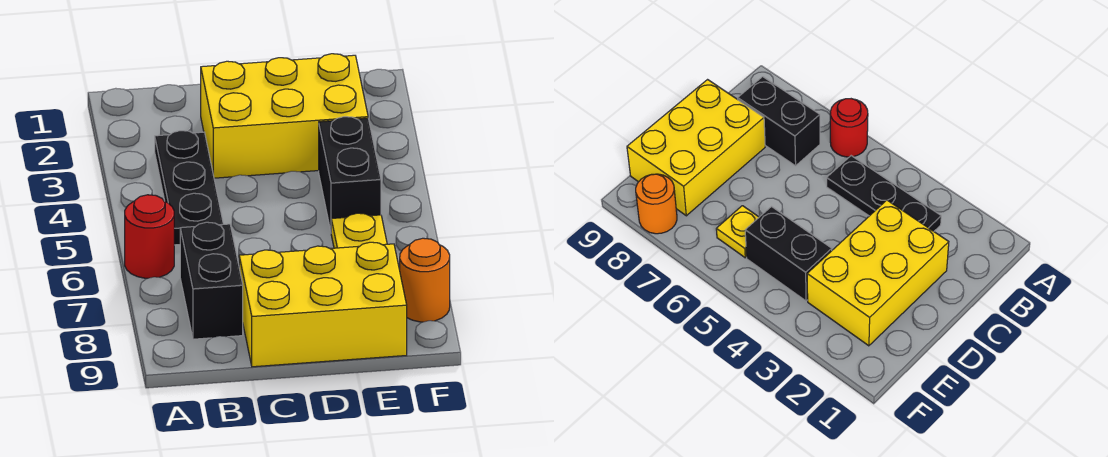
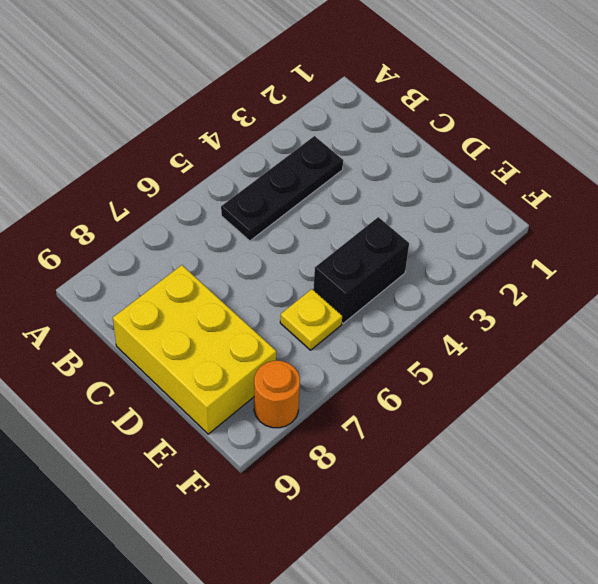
none -> red 1x1 round brick [125,195,174,278]
none -> black 1x2 brick [180,222,243,339]

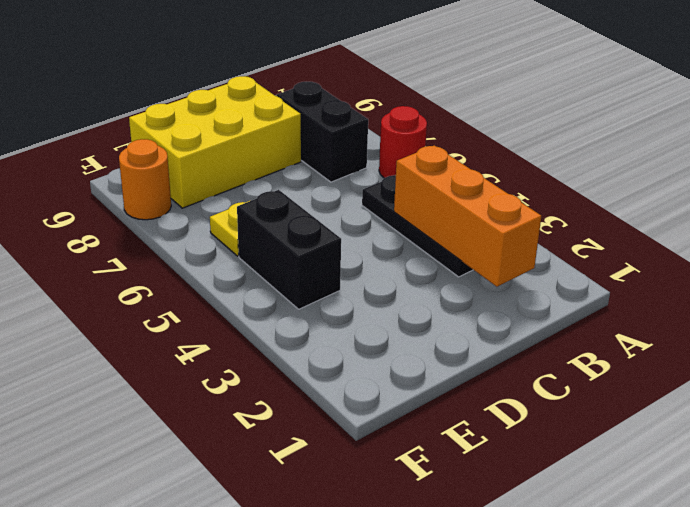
orange 1x3 brick [394,145,541,287] -> none
none -> yellow 2x3 brick [201,54,368,178]

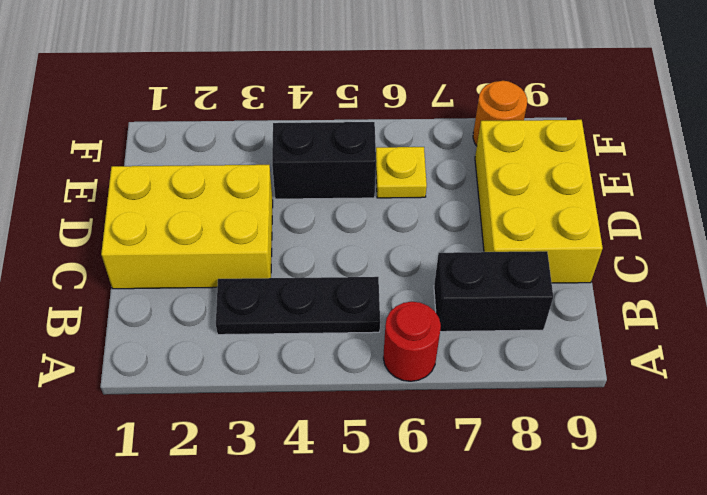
yellow 2x3 brick [101,165,273,289] -> yellow 2x3 brick turned to [201,54,368,178]

